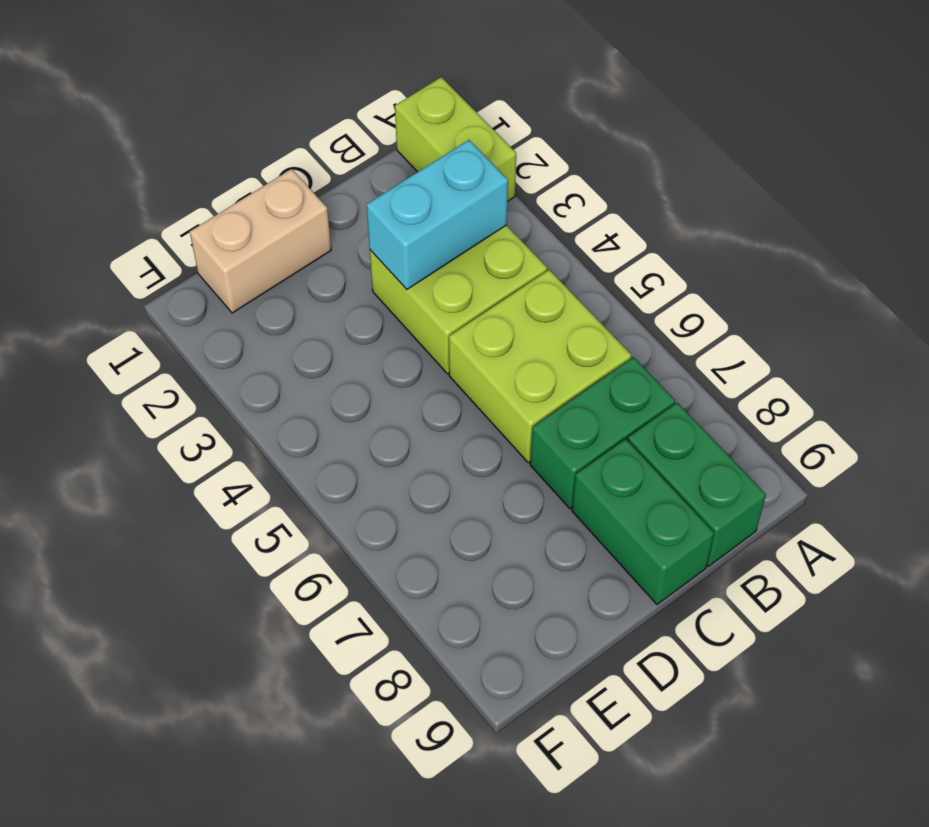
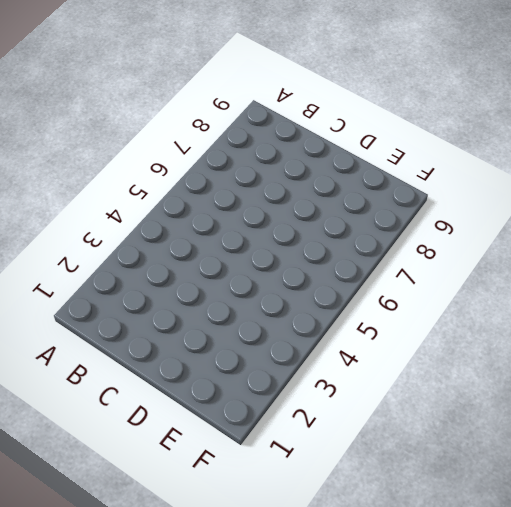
none -> lime 1x2 brick [395,77,516,202]
none -> lime 2x2 brick [370,225,547,374]

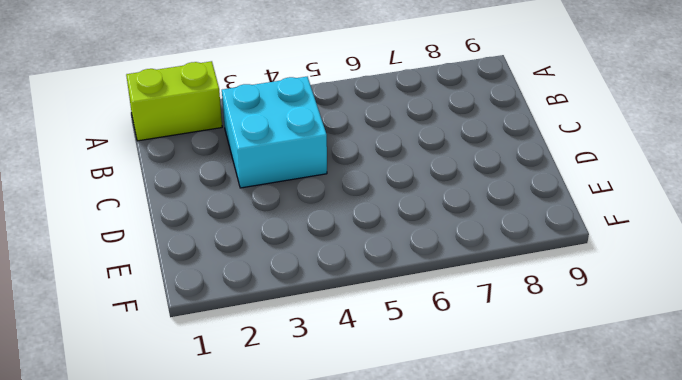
cyan 2x2 brick [222,77,327,188] -> lime 2x2 brick [370,225,547,374]
none -> lime 2x2 brick [449,270,631,463]
none -> green 1x2 brick [530,357,675,509]

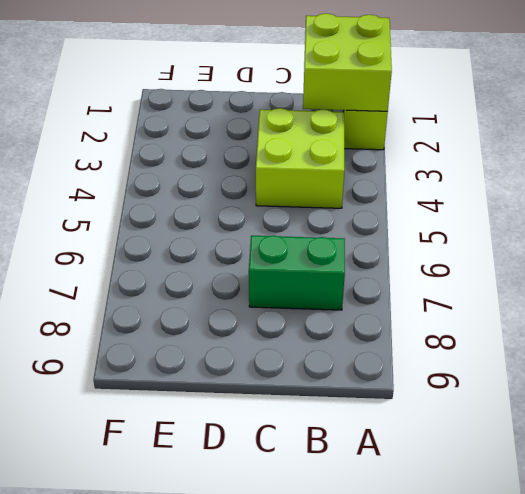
lime 2x2 brick [303,13,392,111] -> lime 2x2 brick moved to [449,270,631,463]
none -> green 1x2 brick [628,403,766,566]
none -> green 1x2 brick [572,439,714,604]

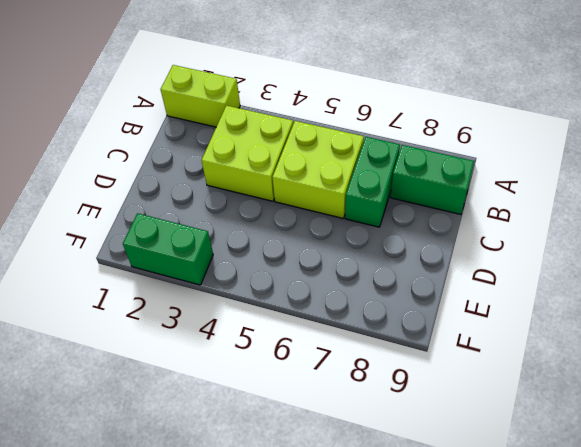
green 1x2 brick [123,213,213,285] -> green 1x2 brick moved to [572,439,714,604]
none -> tan 1x2 brick [190,169,331,313]
none -> cyan 1x2 brick [366,140,508,289]

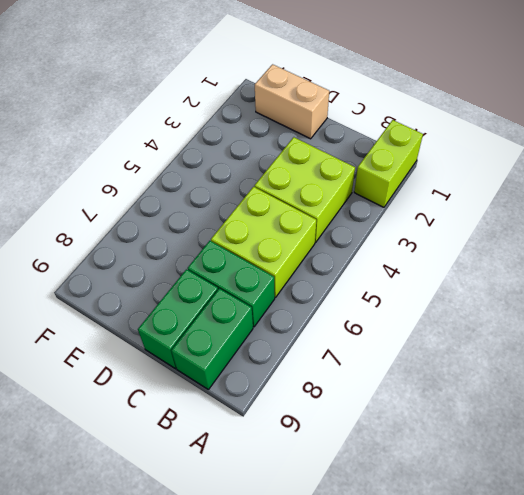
none -> cyan 1x2 brick [366,140,508,289]

